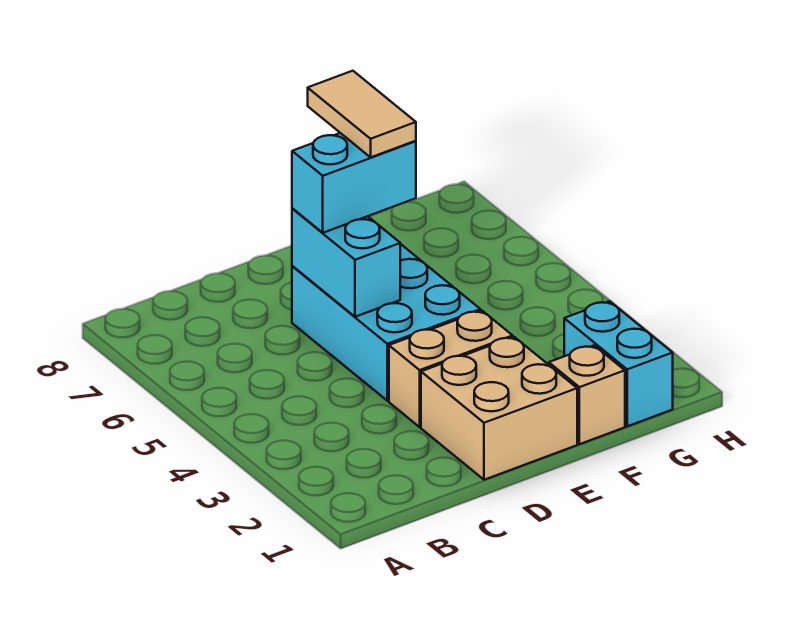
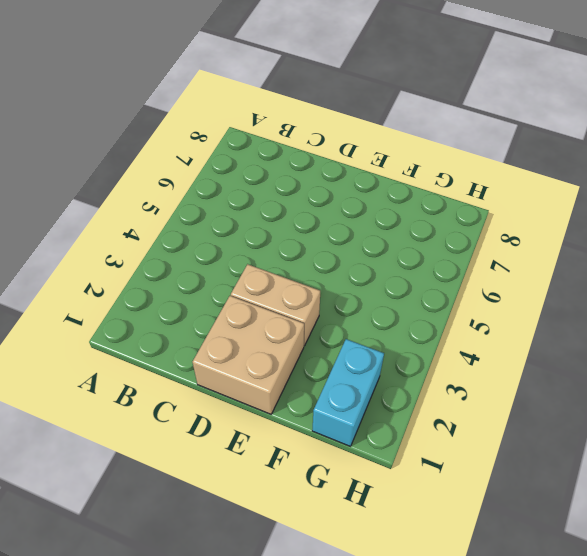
none -> cyan 2x3 brick [292,244,480,401]
none -> tan 1x1 brick [549,346,625,444]

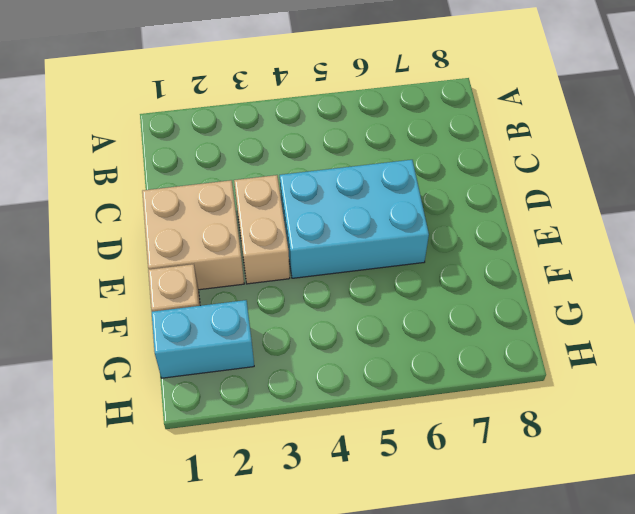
none -> cyan 1x2 brick [292,208,400,317]
none -> cyan 1x2 brick [292,133,416,233]

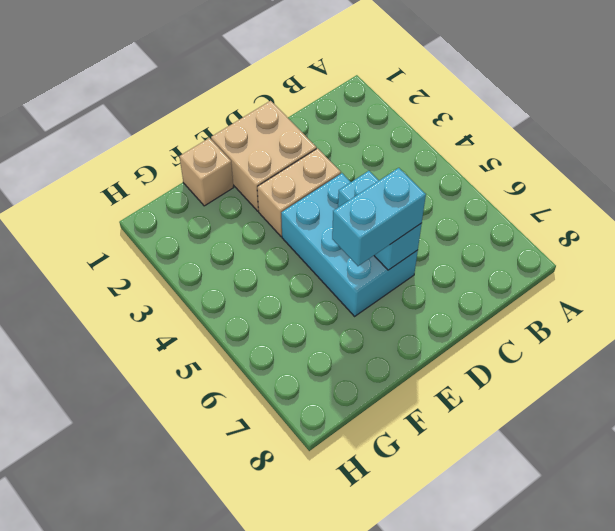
none -> cyan 1x2 brick [564,301,673,426]
none -> tan 1x2 tile [308,71,416,157]

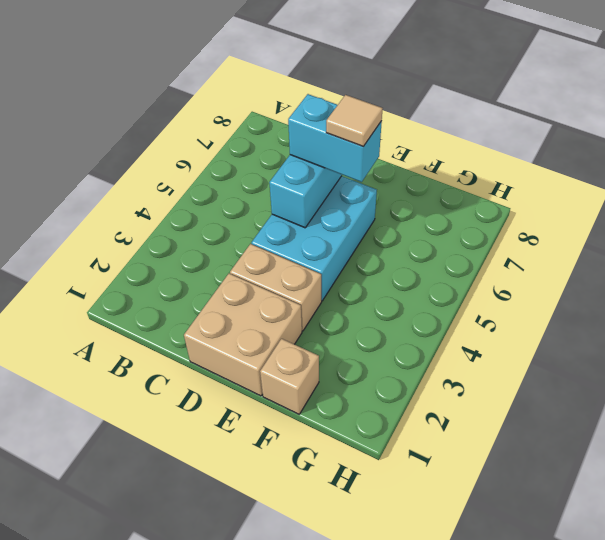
tan 1x1 tile [326,95,383,146] -> tan 1x2 tile [308,71,416,157]
none -> cyan 1x2 brick [564,301,673,426]

